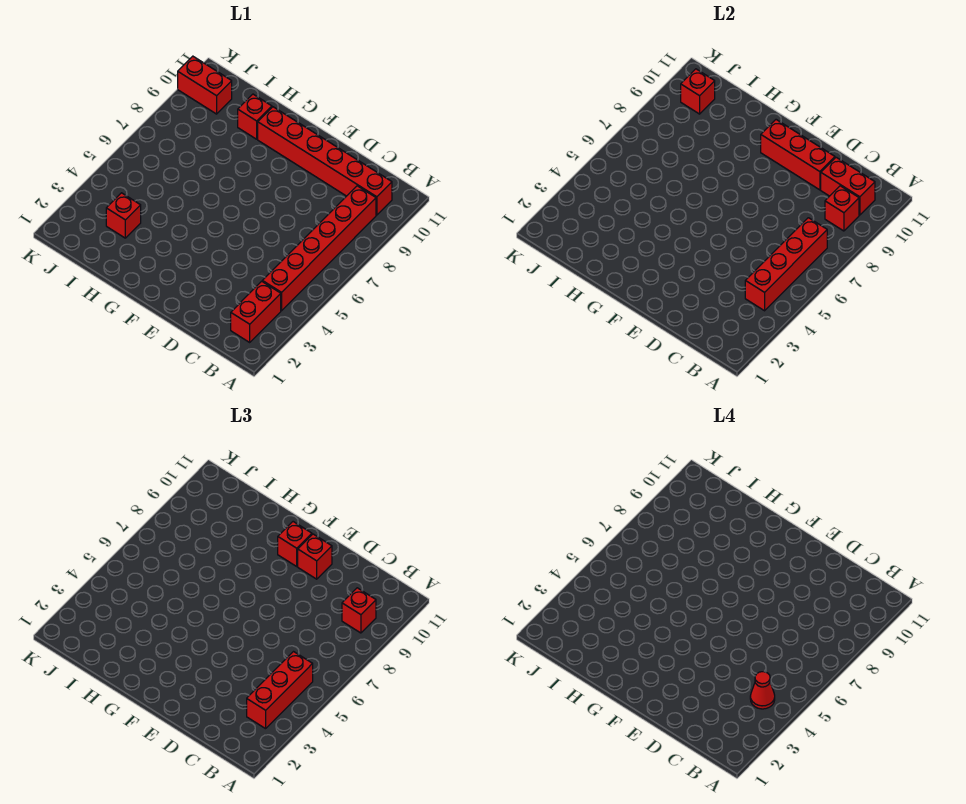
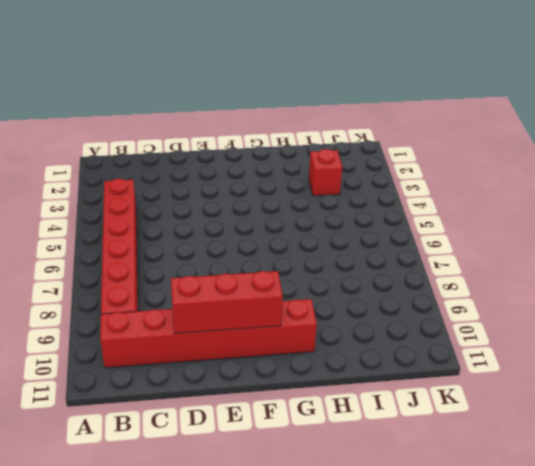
none -> red 1x2 brick [231,281,281,342]
none -> red 1x1 brick [238,94,272,139]
none -> red 1x2 brick [178,56,232,114]

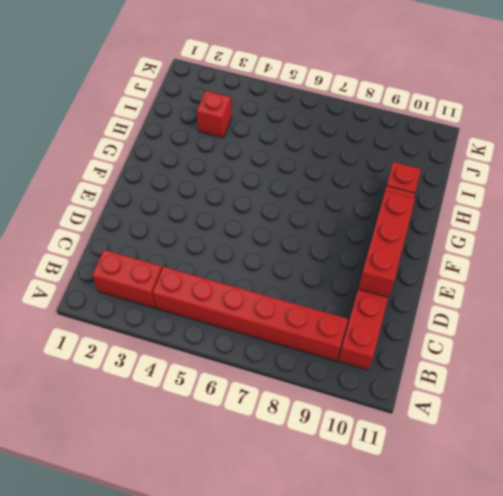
none -> red 1x2 brick [178,56,232,114]
none -> red 1x4 brick [745,218,827,311]
none -> red 1x1 brick [825,186,859,231]

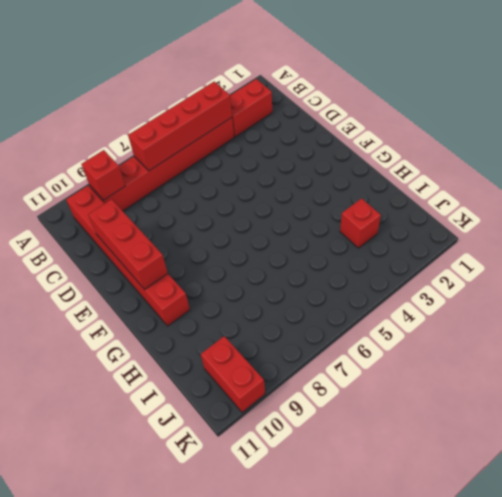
none -> red 1x1 brick [238,94,272,139]
none -> red 1x2 brick [821,157,875,215]
none -> red 1x1 brick [681,69,715,114]

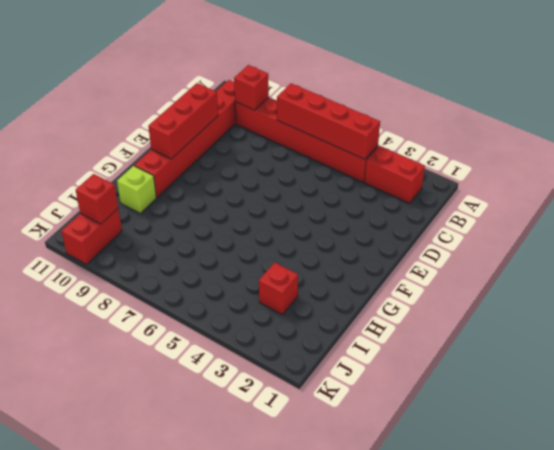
lime 1x1 brick [117,166,156,213] -> red 1x1 brick [238,94,272,139]
none -> red 1x2 brick [821,157,875,215]
none -> red 1x3 brick [247,652,313,729]
none -> red 1x1 brick [342,588,376,633]

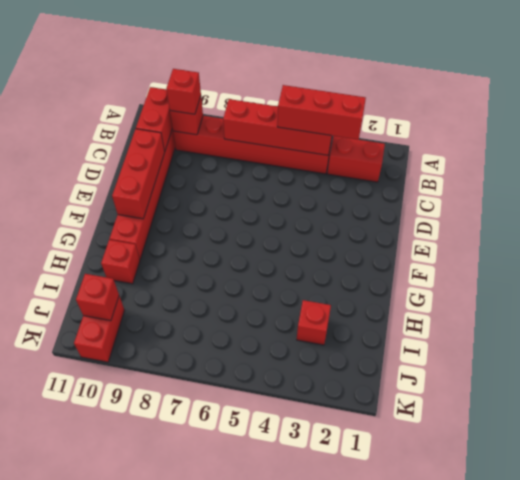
none -> red 1x1 brick [298,534,332,579]
none -> red 1x1 brick [278,522,312,566]
none -> red 1x1 cone [750,672,775,709]

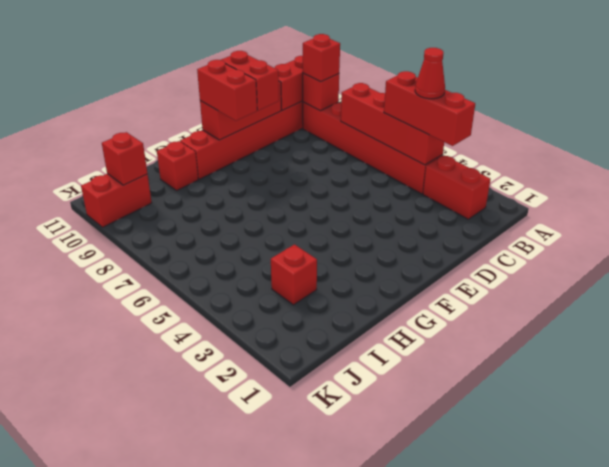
red 1x2 brick [221,51,279,110] -> red 1x1 brick [298,534,332,579]
red 1x2 brick [197,60,257,121] -> red 1x1 brick [278,522,312,566]

